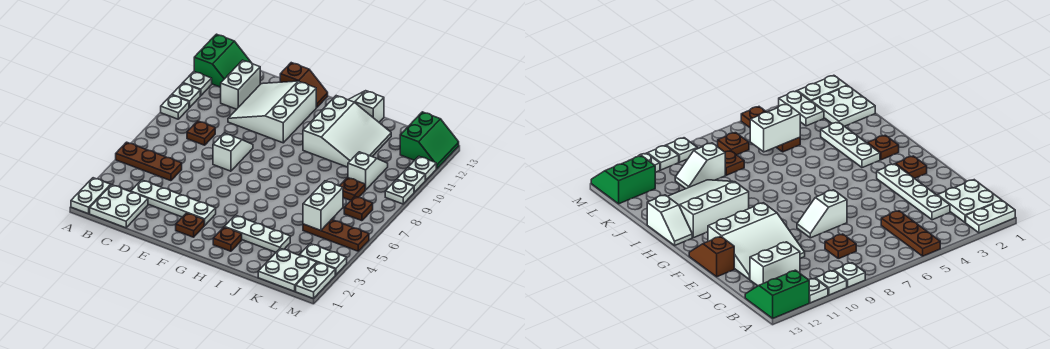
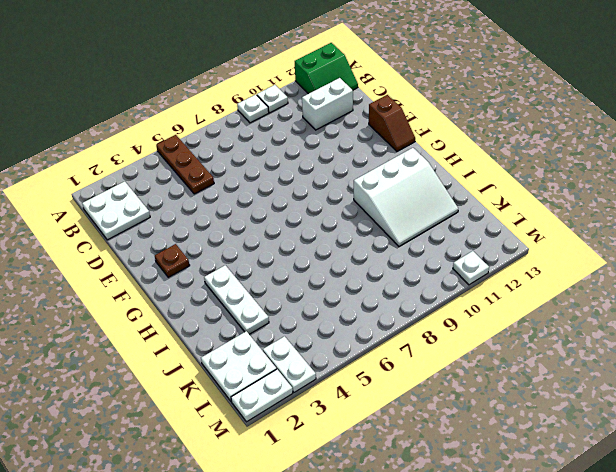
none -> white 1x2 plate [71,178,111,214]
none -> white 1x1 plate [183,72,212,96]
none -> white 1x4 plate [130,180,216,225]
none -> brown 1x1 plate [187,121,215,145]

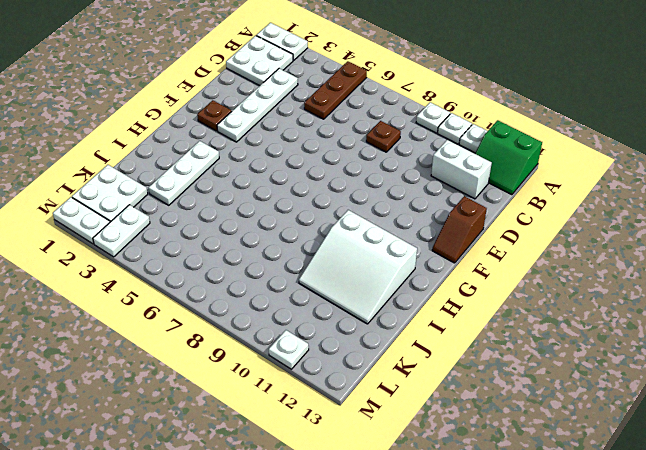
none -> white 3x3 slope [228,81,316,143]
none -> white 1x2 slope [213,133,253,171]
none -> brown 1x1 plate [213,227,242,251]
none -> white 1x2 slope [348,91,384,122]

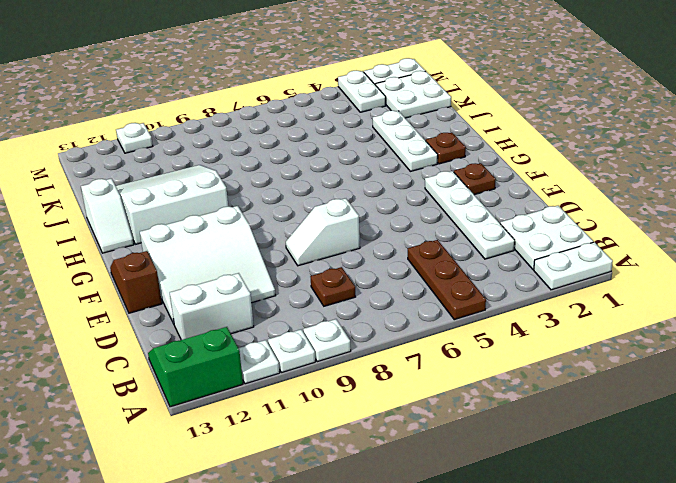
none -> brown 1x3 plate [303,219,369,251]
none -> brown 1x1 plate [340,177,365,200]
none -> white 1x2 slope [348,152,388,190]
none -> brown 1x1 plate [344,196,373,221]

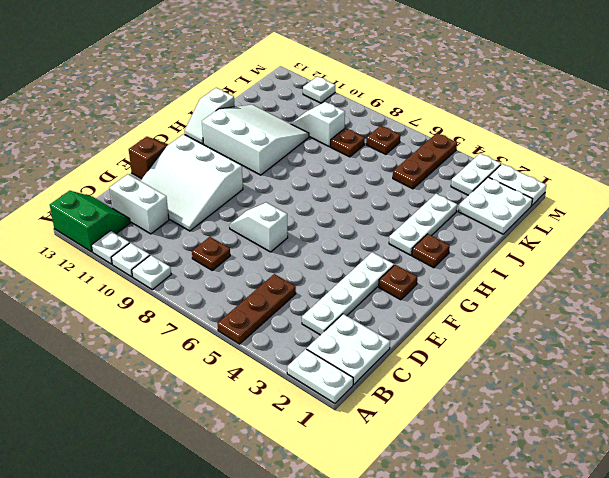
none -> green 2x2 slope [400,112,459,169]
none -> white 1x1 plate [385,180,414,204]
none -> white 1x1 plate [397,168,426,192]
none -> white 1x2 brick [303,181,343,231]

